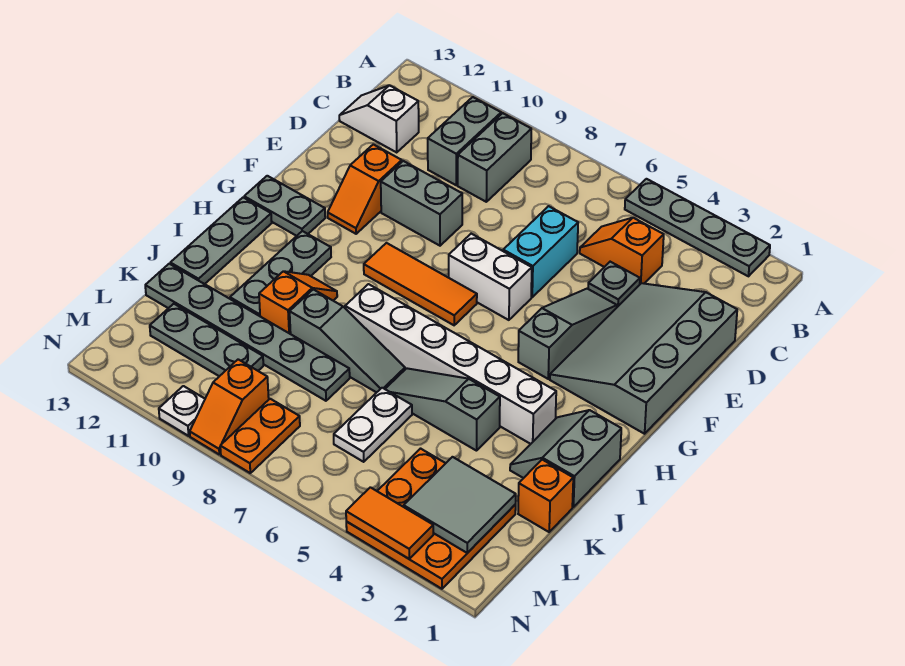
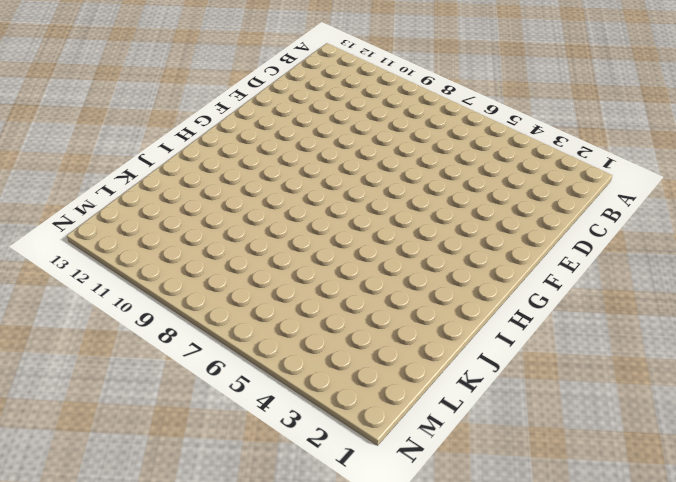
none -> grey 1x4 plate [625,179,770,276]
none -> grey 1x2 brick [458,113,531,202]
none -> grey 1x2 brick [428,97,501,185]
none -> orange 1x2 slope [580,218,664,284]

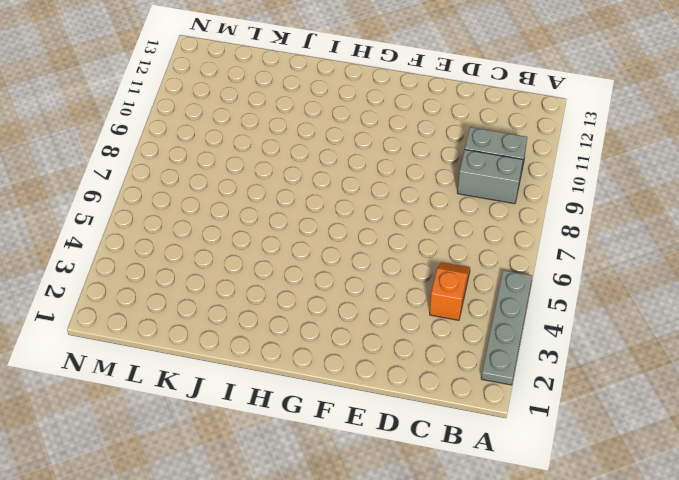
none -> white 1x2 slope [339,85,419,152]
none -> grey 3x4 slope [550,283,737,434]
none -> grey 1x1 plate [588,262,640,307]
none -> cyan 1x2 brick [503,206,578,297]

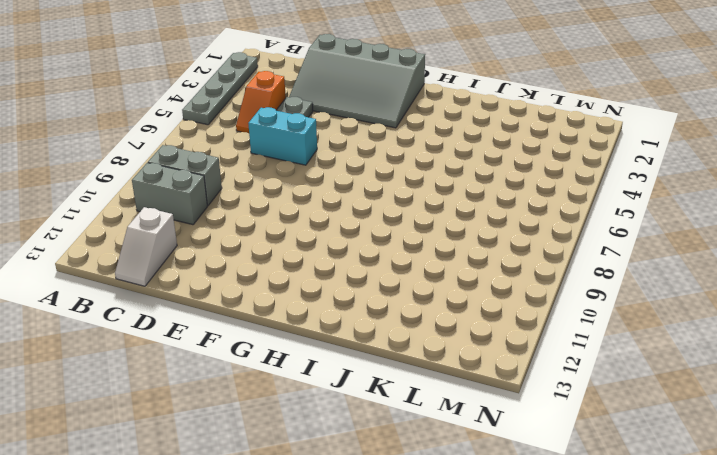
none -> grey 1x3 slope [518,289,617,379]
none -> grey 1x2 brick [381,161,462,246]
none -> orange 1x2 slope [328,144,402,234]
none -> white 1x2 brick [449,234,532,320]

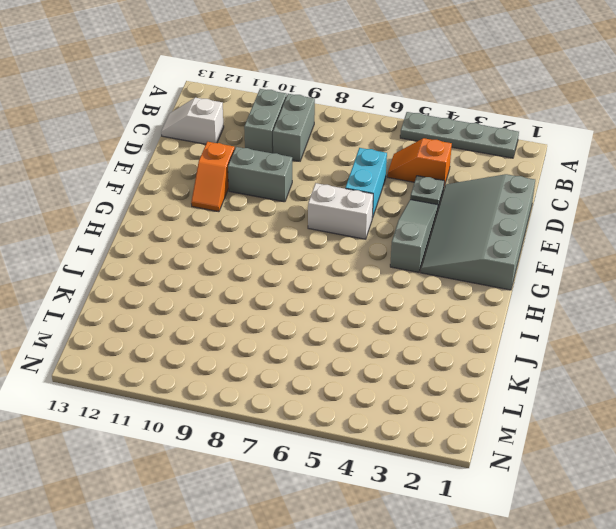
none -> orange 1x3 tile [364,243,477,325]
none -> grey 1x2 plate [244,176,325,236]
none -> grey 1x3 plate [230,231,331,316]
none -> grey 1x3 plate [170,198,272,284]

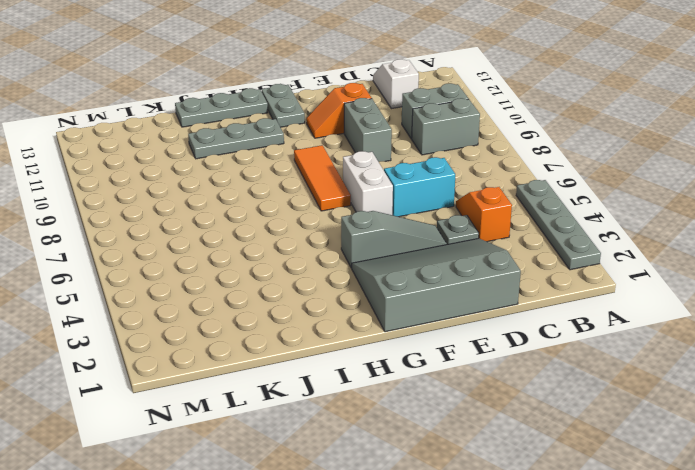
none -> grey 2x2 slope [510,410,621,507]
none -> white 1x6 brick [345,284,556,444]
none -> orange 1x2 slope [259,271,337,334]
none -> grey 1x3 slope [385,368,500,451]

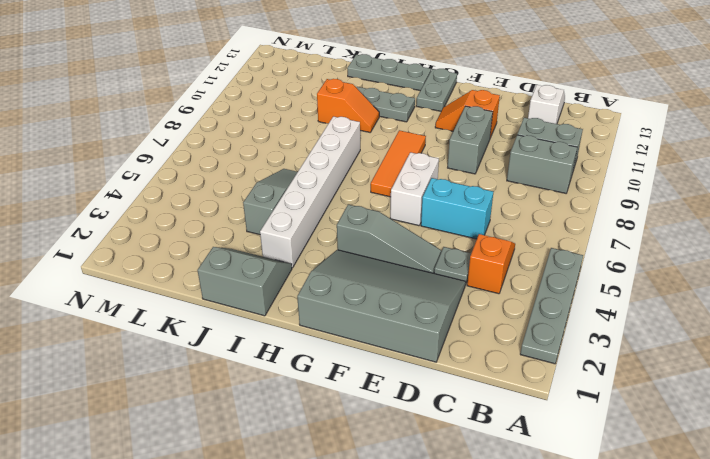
none -> grey 1x3 slope [290,289,405,392]
none -> orange 1x1 brick [518,460,573,532]
none -> white 1x2 plate [334,388,412,462]
none -> grey 1x6 plate [145,264,350,401]

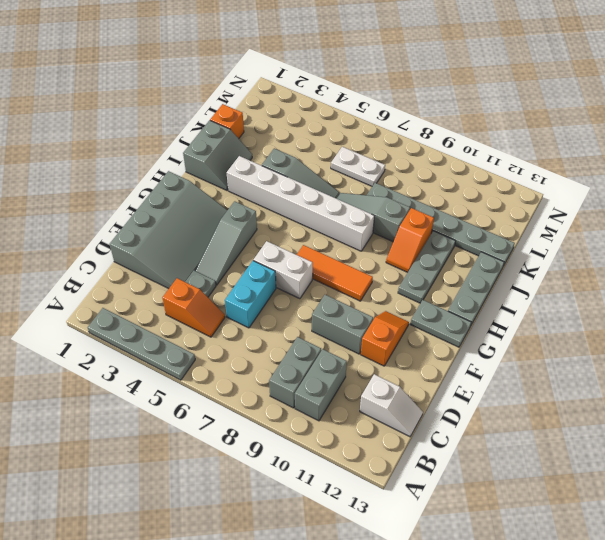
white 1x2 plate [331,147,385,186] -> white 1x2 plate turned to [334,388,412,462]
none -> orange 3x3 plate [346,449,516,589]
none -> grey 1x3 plate [150,304,263,376]
none -> orange 1x2 plate [220,399,300,473]
none -> orange 1x2 slope [190,359,269,454]

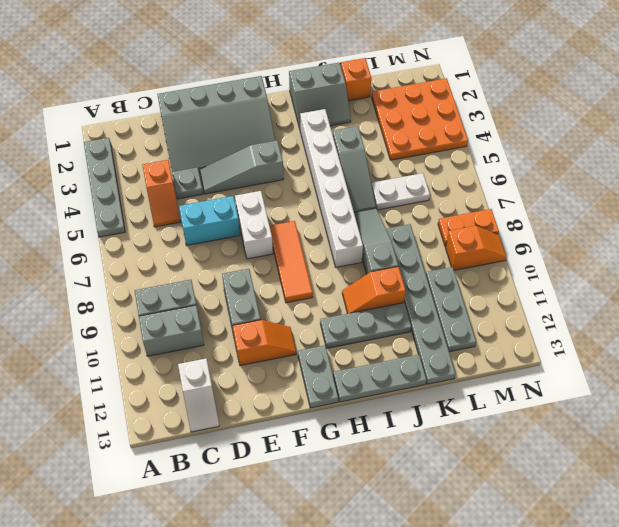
none -> white 1x1 plate [159,386,205,436]
none -> grey 2x2 tile [404,457,516,553]
none -> orange 1x2 tile [346,487,433,559]

